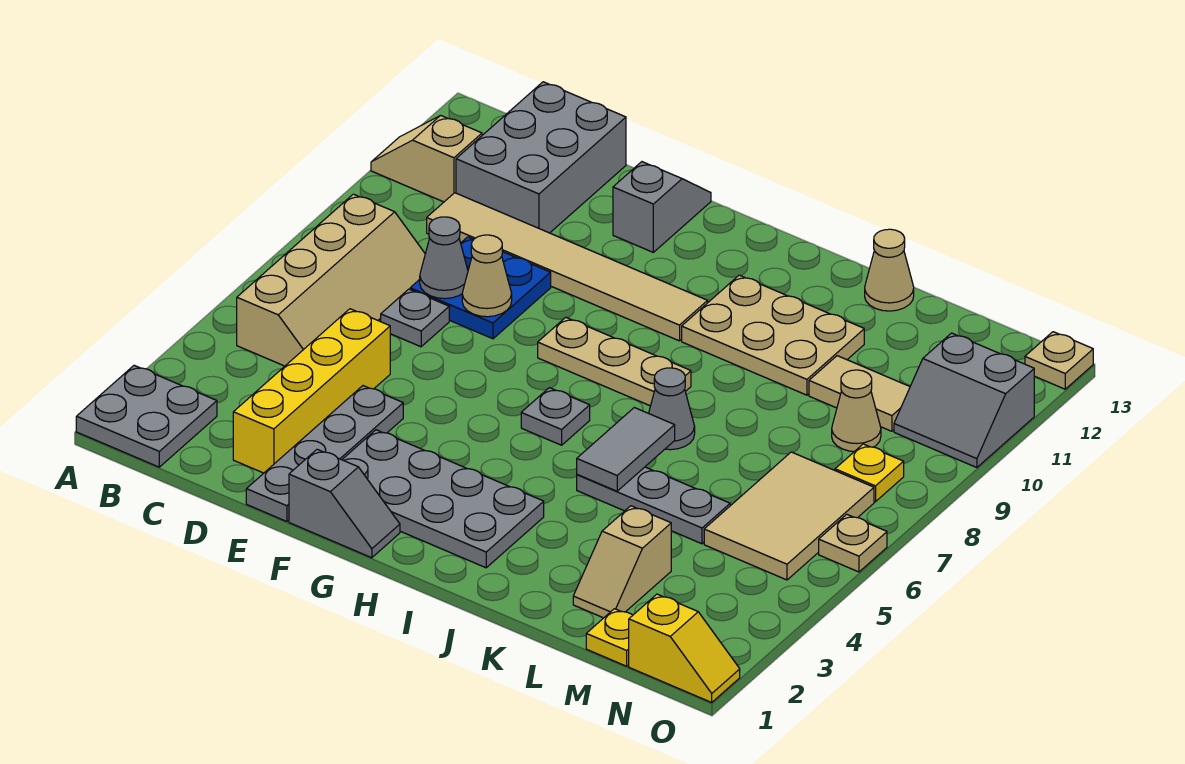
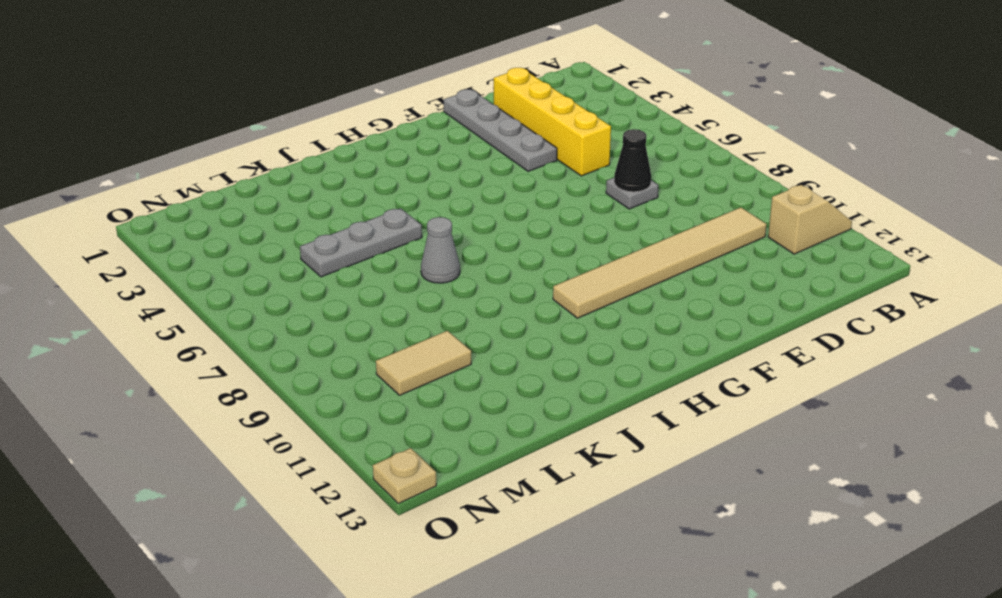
black 1x1 cone [614,129,651,192] -> none
none -> grey 2x2 plate [76,365,217,467]
none -> tan 2x4 slope [237,194,425,366]
none -> grey 2x3 brick [456,82,626,233]
none -> blue 2x2 plate [410,237,551,339]

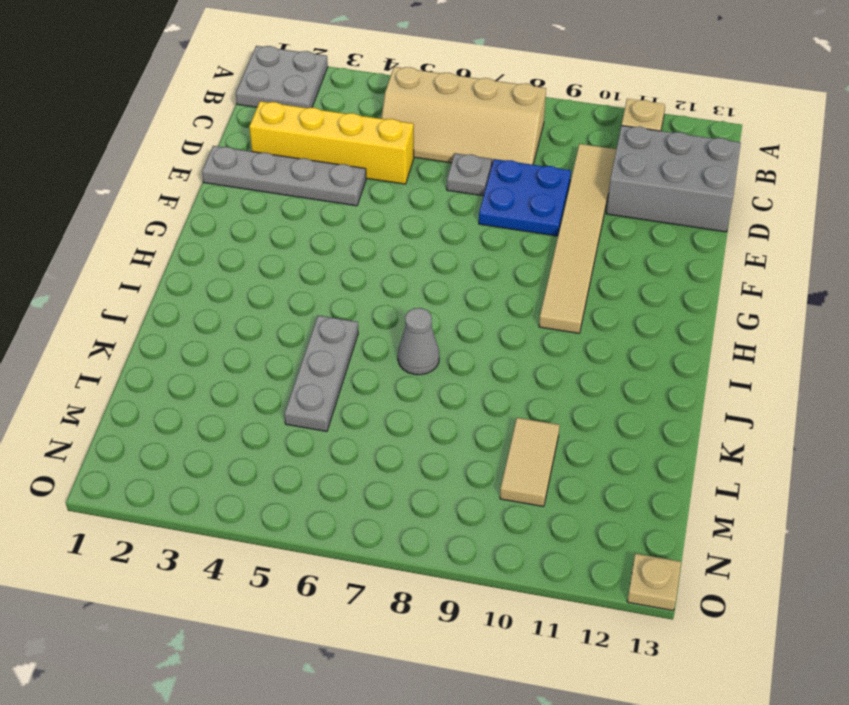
none -> grey 1x2 slope [289,449,400,558]
none -> grey 2x4 plate [342,430,544,568]
none -> grey 1x2 slope [613,162,711,252]
none -> tan 1x3 plate [538,317,691,406]

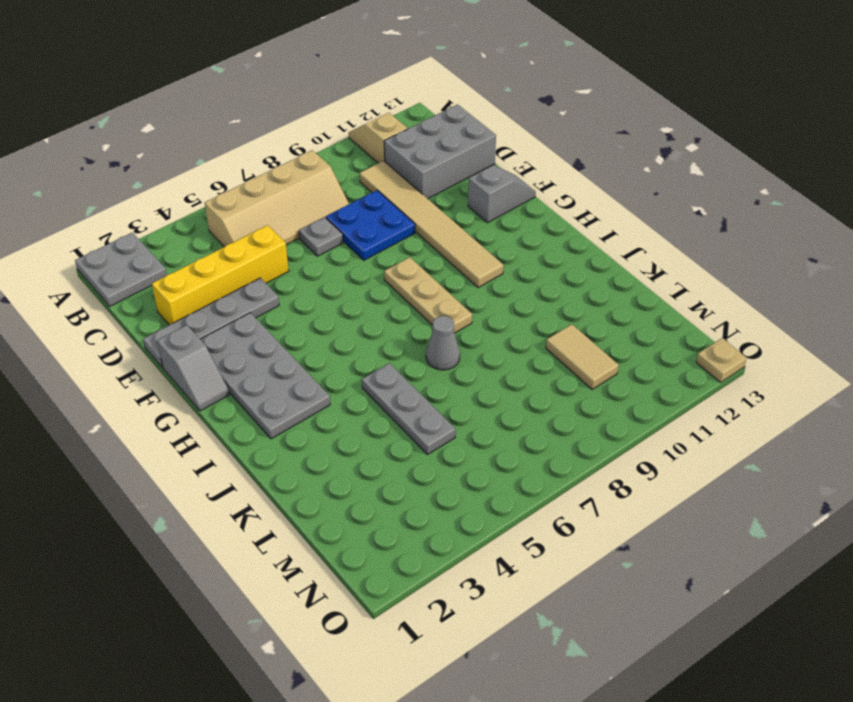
none -> grey 1x1 plate [521,388,590,445]
none -> tan 2x3 plate [682,275,864,395]
none -> tan 1x1 cone [865,229,914,311]
none -> tan 1x2 slope [573,506,671,618]

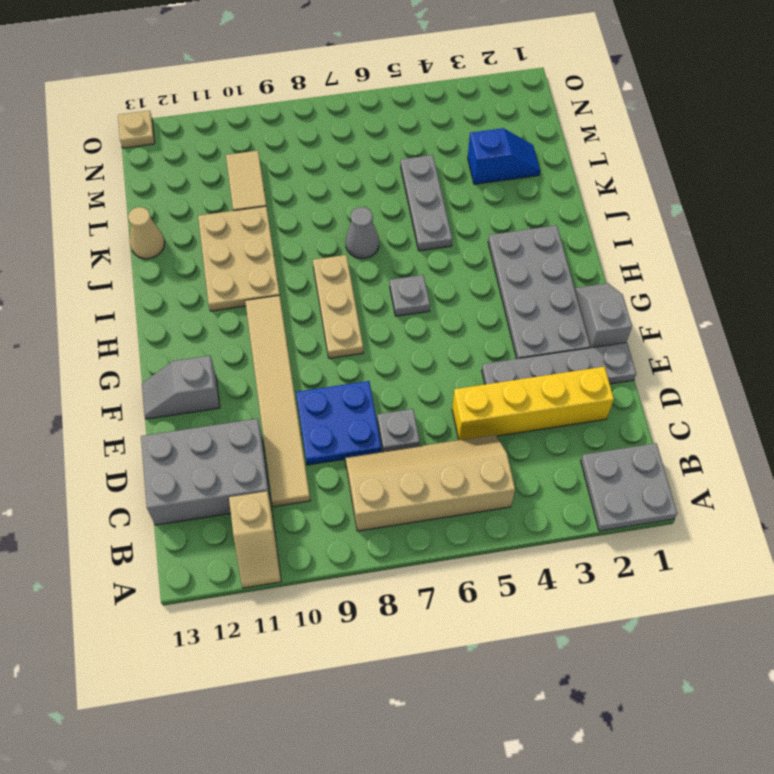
blue 1x2 slope [468,128,540,184] -> tan 1x2 slope [573,506,671,618]
none -> yellow 1x1 plate [586,609,633,666]
none -> tan 2x3 tile [704,452,874,580]
none -> tan 1x1 cone [832,370,881,452]
none -> yellow 1x2 slope [629,594,740,702]

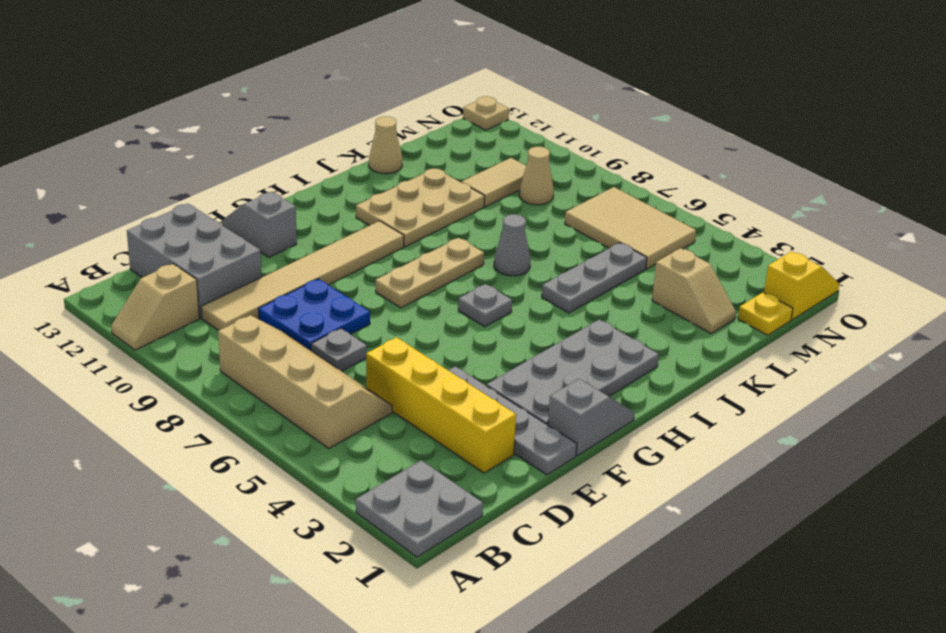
none -> yellow 1x1 plate [835,444,904,502]
none -> grey 2x2 slope [894,333,1034,468]
none -> tan 1x1 plate [819,514,887,572]
none -> grey 1x1 cone [420,217,468,299]

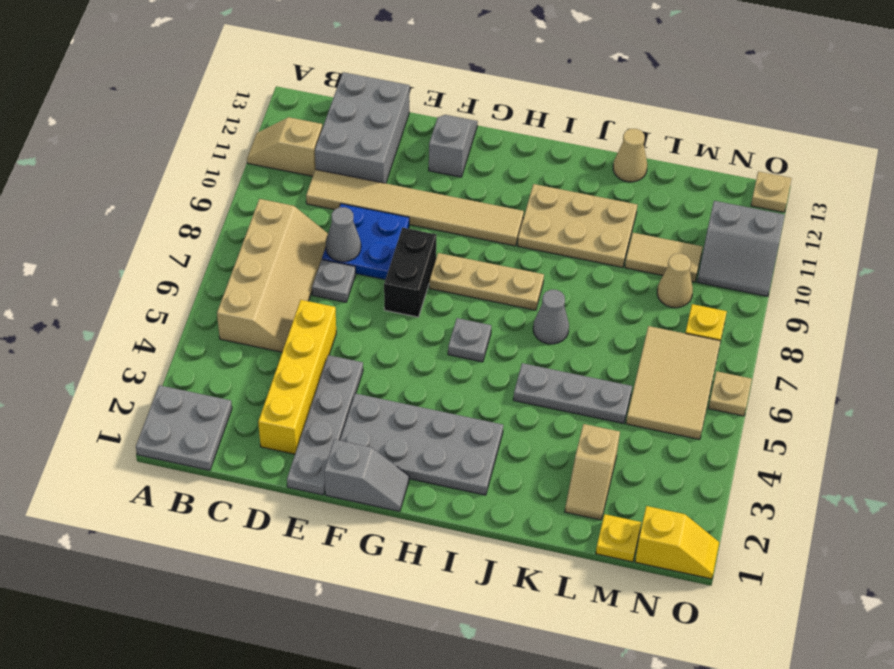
black 1x2 brick [384,228,436,317] -> none
none -> tan 1x1 cone [462,235,512,317]
none -> grey 1x2 tile [577,408,675,491]

